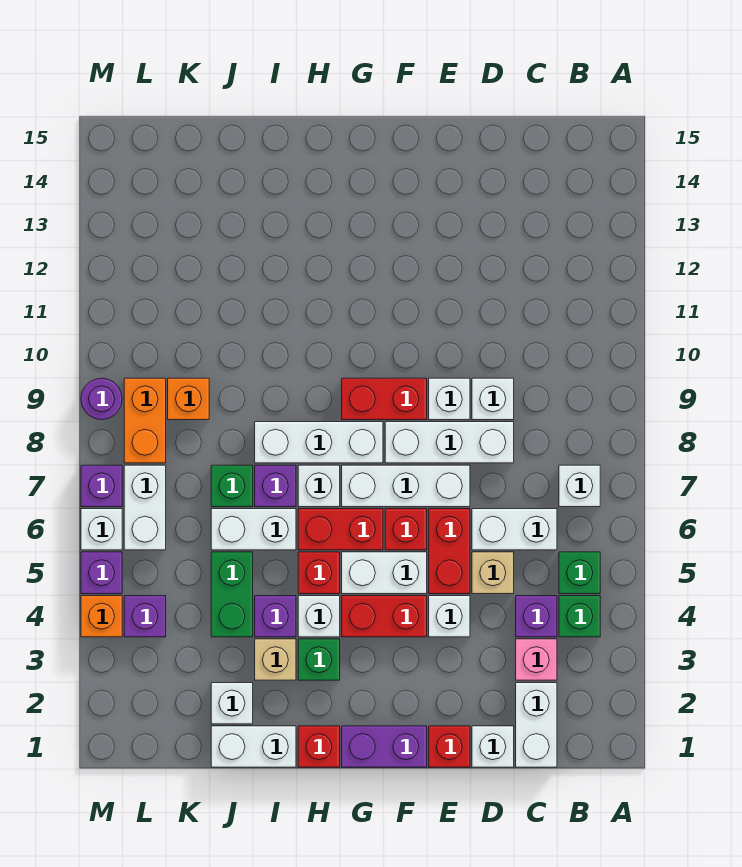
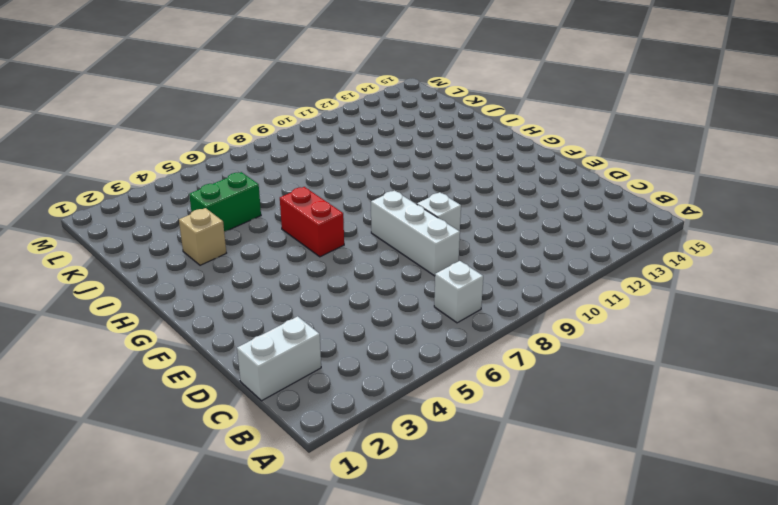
none -> green 1x1 brick [559,596,600,637]
none -> green 1x1 brick [559,552,600,594]
none -> pink 1x1 brick [516,639,557,680]
none -> purple 1x1 brick [516,596,557,637]

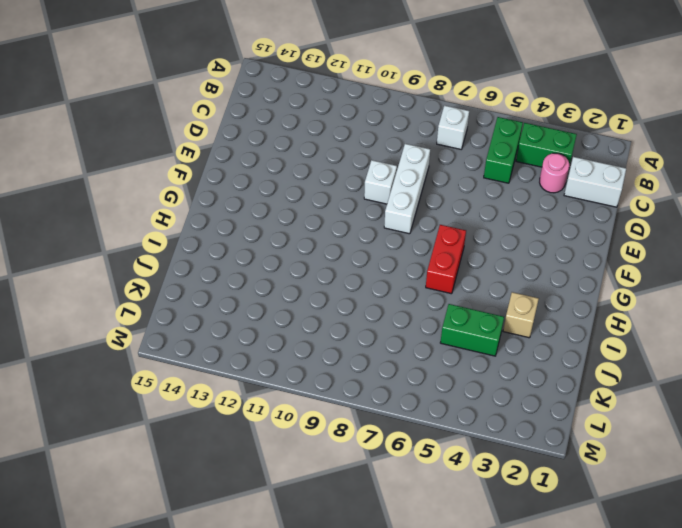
green 1x2 brick [516,123,577,167] -> green 1x1 brick [559,596,600,637]
green 1x2 brick [484,117,523,183] -> green 1x1 brick [559,552,600,594]
pink 1x1 round brick [540,153,569,193] -> pink 1x1 brick [516,639,557,680]
none -> purple 1x1 brick [516,596,557,637]
none -> white 1x2 brick [472,509,557,550]
none -> white 1x1 brick [472,726,514,767]
none -> tan 1x1 brick [472,552,514,594]

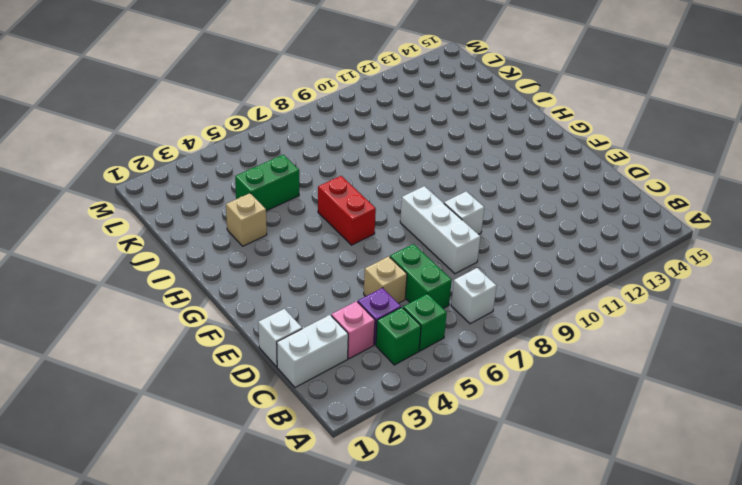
green 1x2 brick [390,244,452,309] -> white 1x2 brick [472,509,557,550]
none -> white 1x1 brick [472,378,514,420]
none -> red 1x1 brick [429,726,470,767]
none -> white 1x1 brick [429,596,470,637]
none -> red 1x2 brick [429,509,470,594]

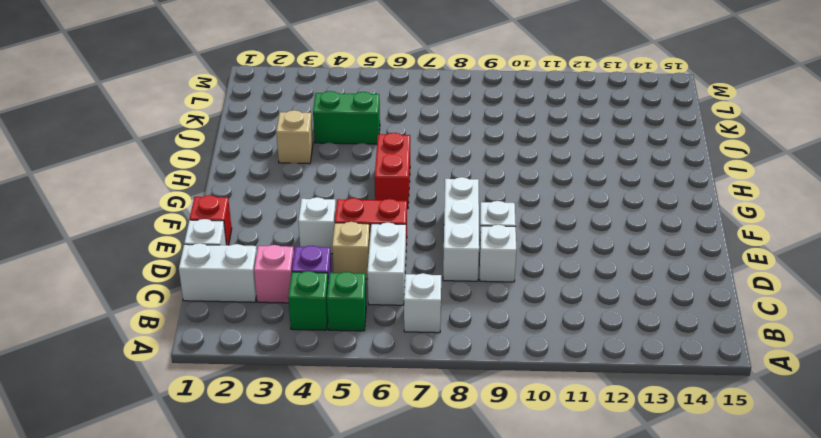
none -> white 1x3 brick [342,465,470,507]
none -> purple 1x2 brick [342,726,427,767]
none -> red 1x2 brick [342,596,427,637]
none -> white 1x2 brick [342,552,427,594]

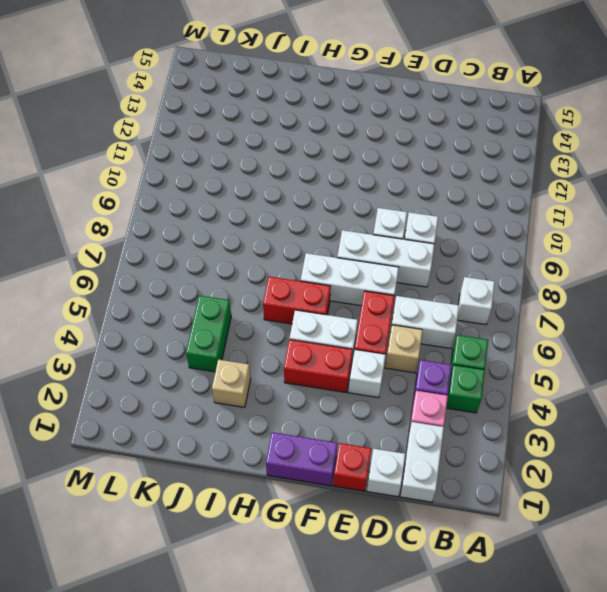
none -> red 1x1 brick [385,509,427,550]
none -> red 1x2 brick [342,378,427,420]
none -> white 1x3 brick [255,422,383,463]
none -> red 1x1 brick [298,726,340,767]

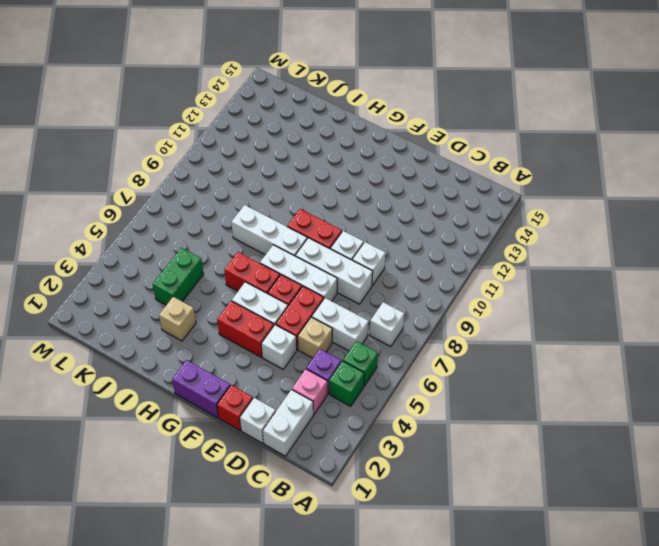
none -> red 1x1 brick [298,726,340,767]
none -> green 1x1 brick [298,639,340,680]
none -> white 1x1 brick [298,596,340,637]
none -> red 1x1 brick [298,552,340,594]

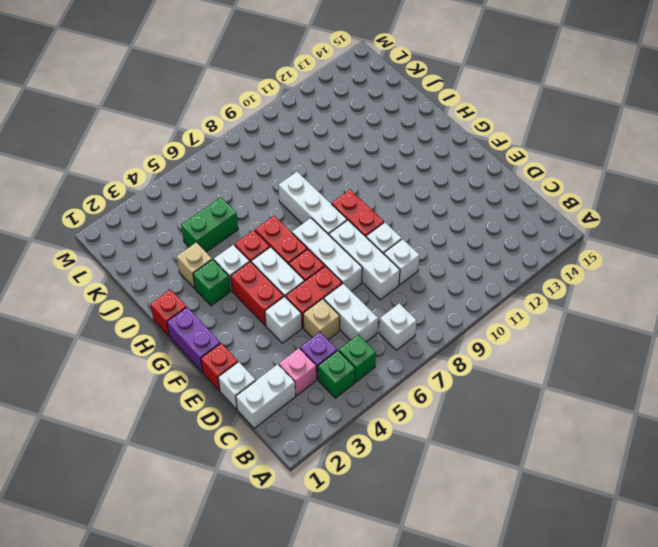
none -> white 1x1 brick [298,465,340,507]
none -> white 1x2 brick [211,726,296,767]
none -> purple 1x1 brick [255,596,296,637]
none -> white 1x2 brick [211,509,296,550]

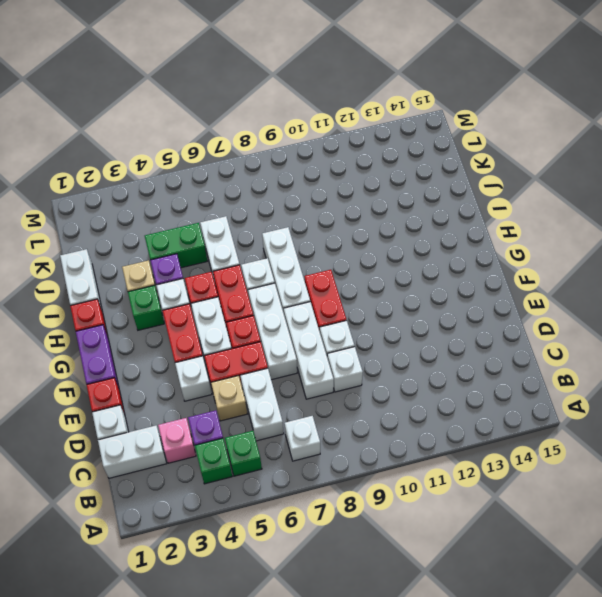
none -> purple 1x1 brick [255,465,296,507]
none -> white 1x1 brick [211,683,253,724]
none -> green 1x1 brick [211,465,253,507]
none -> orange 1x1 brick [168,378,209,420]

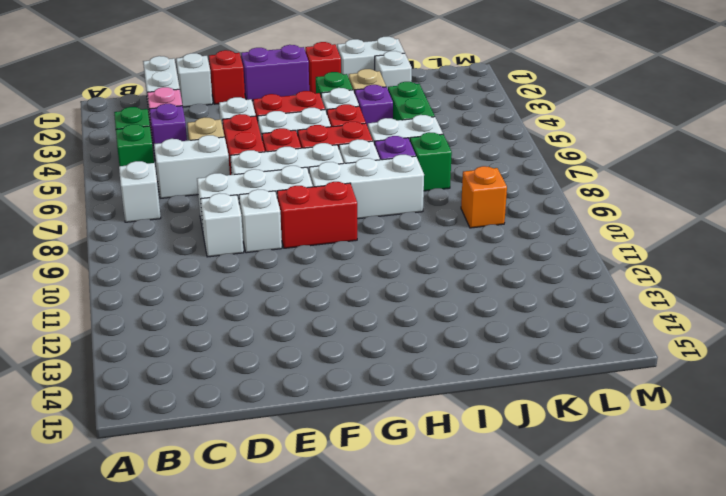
none -> purple 1x1 brick [124,596,166,637]
none -> white 1x2 brick [124,465,166,550]
none -> orange 1x2 brick [124,378,166,463]
none -> orange 1x1 brick [81,596,122,637]

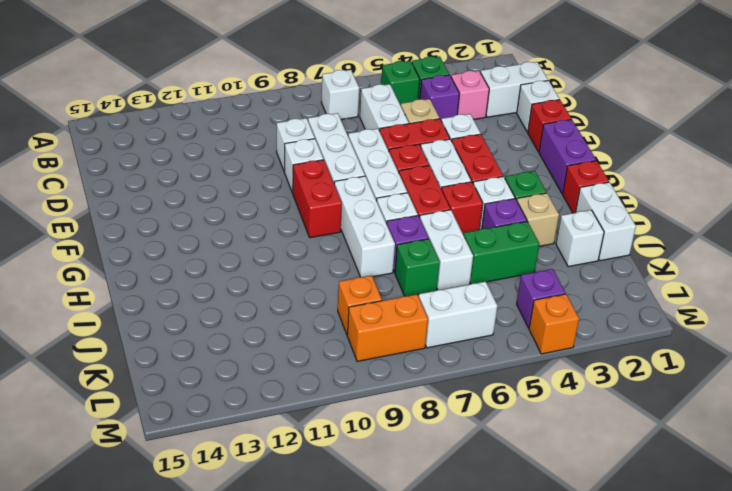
none -> purple 1x1 brick [81,552,122,594]
none -> white 1x1 brick [81,509,122,550]
none -> purple 1x1 brick [81,465,122,507]
none -> purple 1x1 round brick [81,378,122,420]

